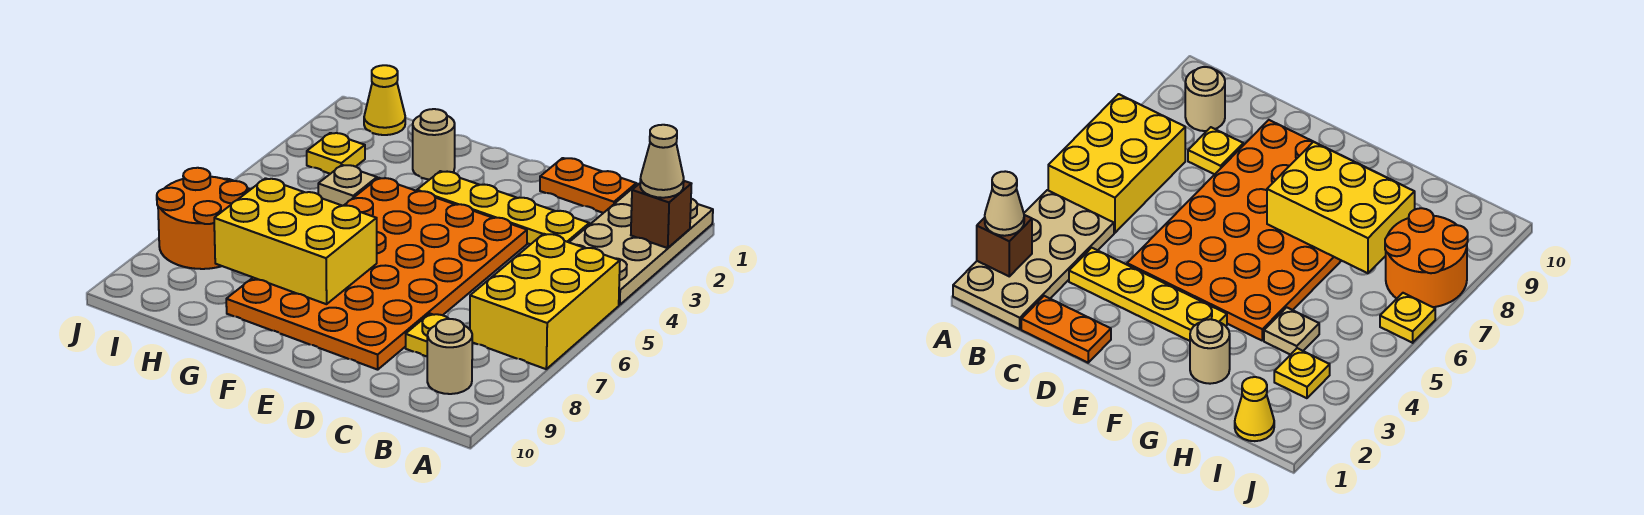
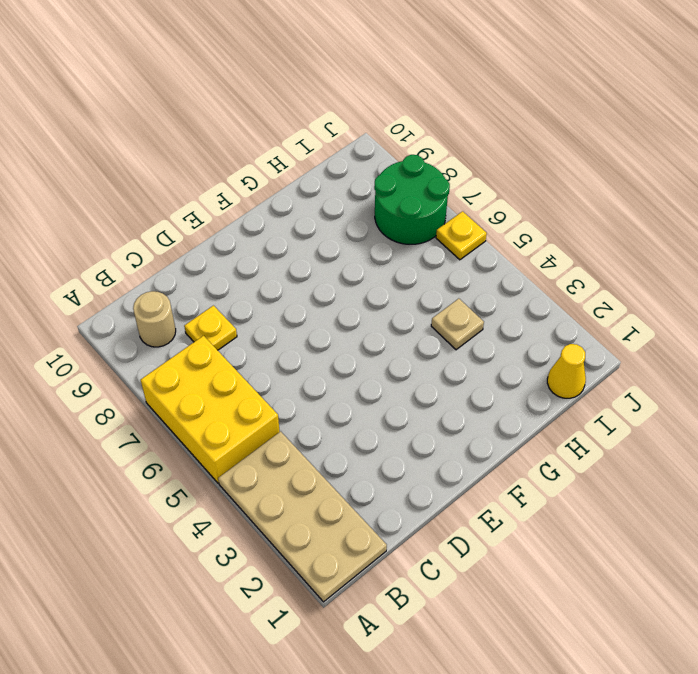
green 2x2 round brick [374,155,450,244] -> orange 2x2 round brick [157,168,247,269]
none -> orange 1x2 plate [540,158,636,213]
none -> yellow 1x4 plate [417,171,589,244]
none -> orange 4x6 plate [226,178,527,370]

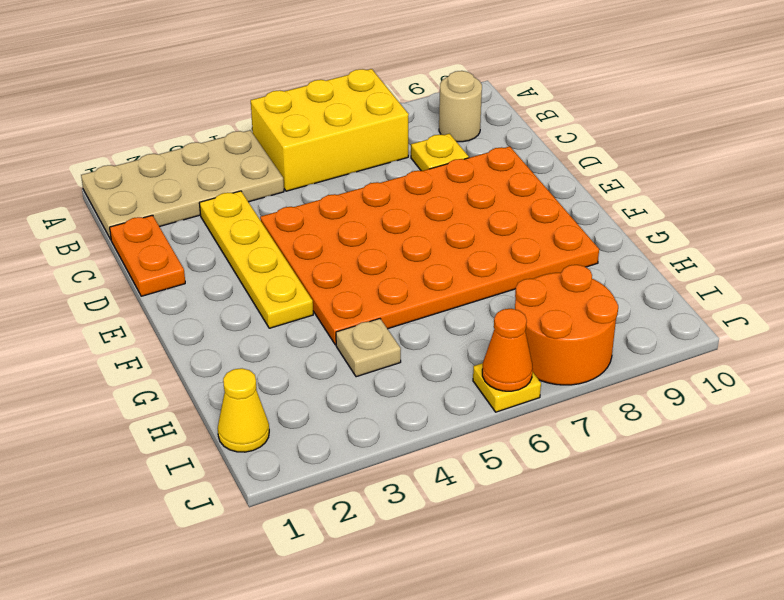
orange 1x1 cone [482,309,533,391] -> none
none -> tan 1x1 round brick [413,109,455,179]
none -> yellow 1x1 plate [307,133,365,174]
none -> brown 1x1 brick [631,181,691,248]

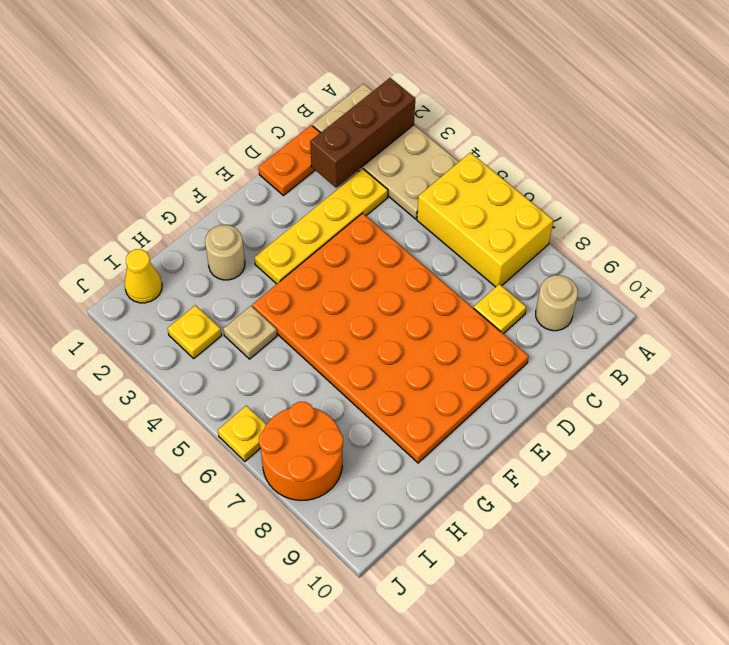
brown 1x3 brick [310,78,415,188] -> brown 1x1 brick [631,181,691,248]
none -> yellow 2x3 brick [214,178,377,304]
none -> tan 1x1 cone [640,125,684,198]

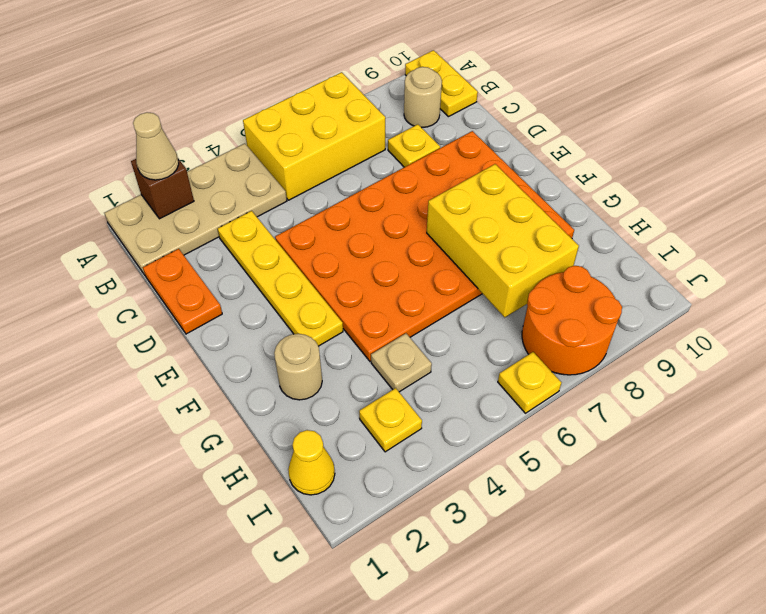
yellow 1x2 plate [405,50,478,117] -> none

